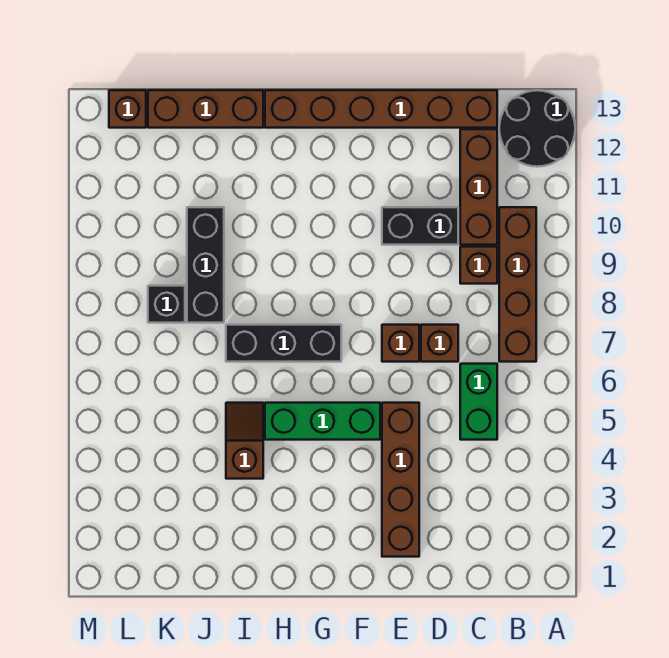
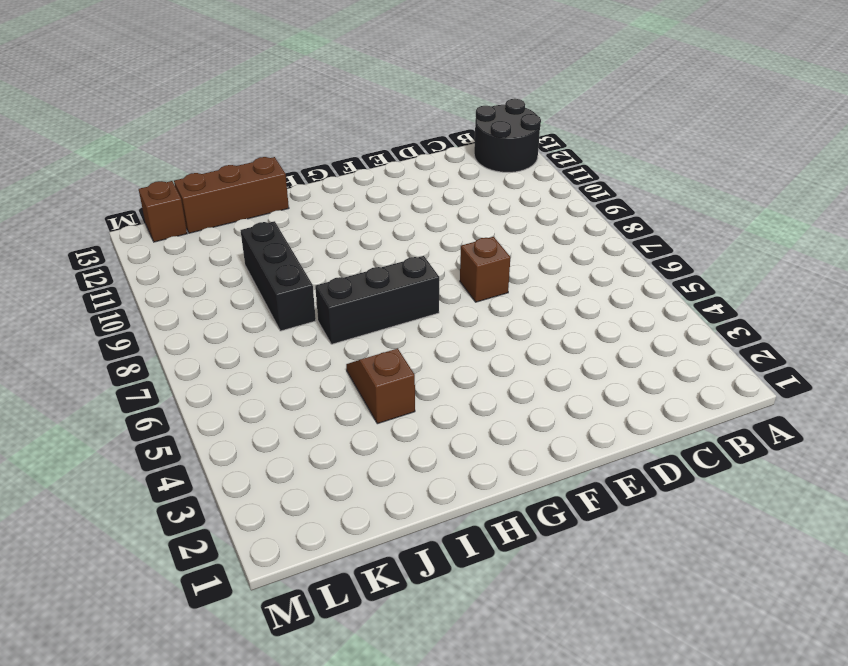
none -> brown 1x4 brick [499,207,536,362]
none -> green 1x2 brick [460,364,497,440]
none -> brown 1x1 brick [460,247,497,284]

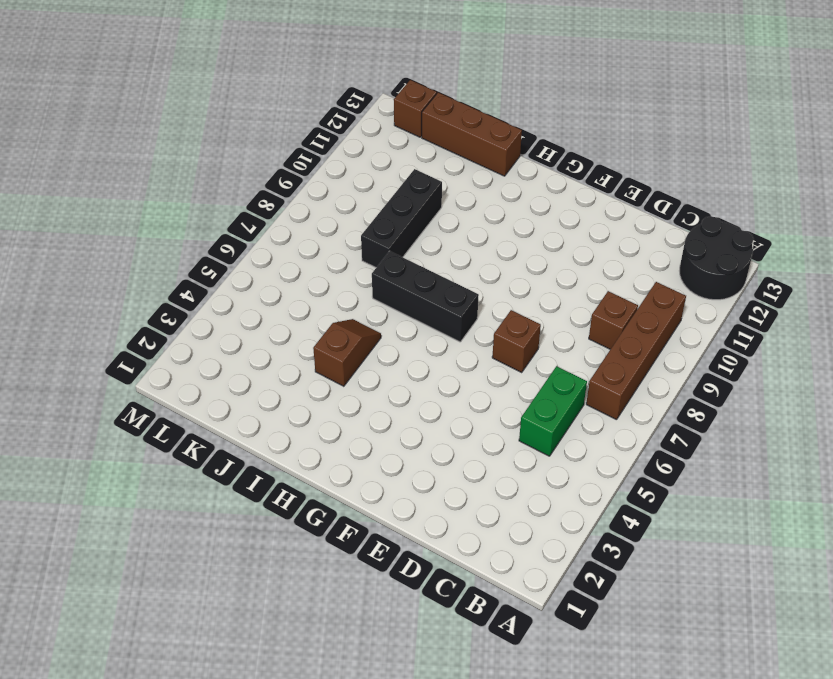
none -> brown 1x3 brick [460,129,497,245]
none -> brown 1x6 brick [265,90,497,128]
none -> brown 1x1 brick [421,325,458,362]

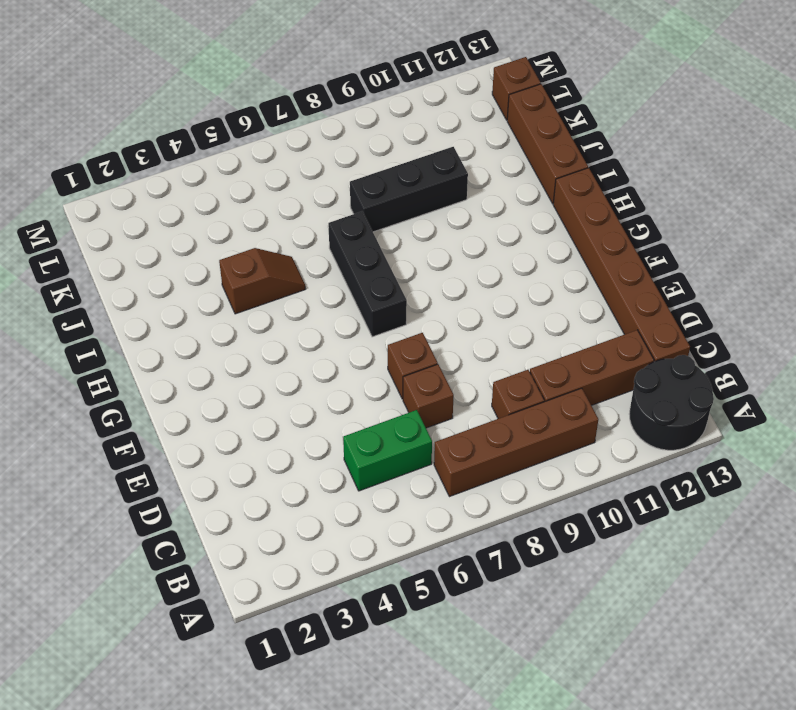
none -> black 1x2 brick [382,207,458,245]
none -> brown 1x4 brick [382,403,419,557]
none -> green 1x3 brick [265,403,380,440]

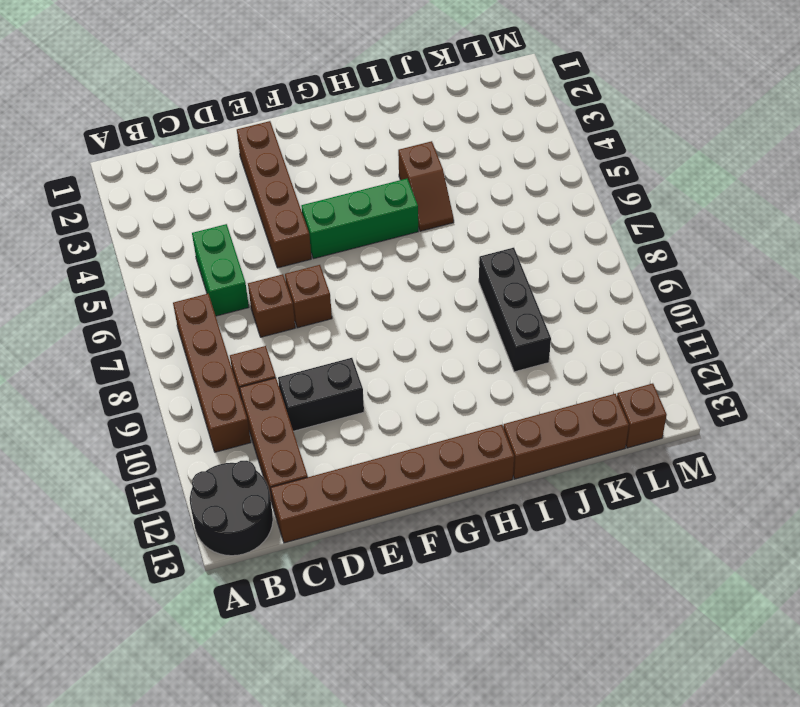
none -> black 1x3 brick [226,325,341,362]
none -> black 1x1 brick [148,286,185,323]

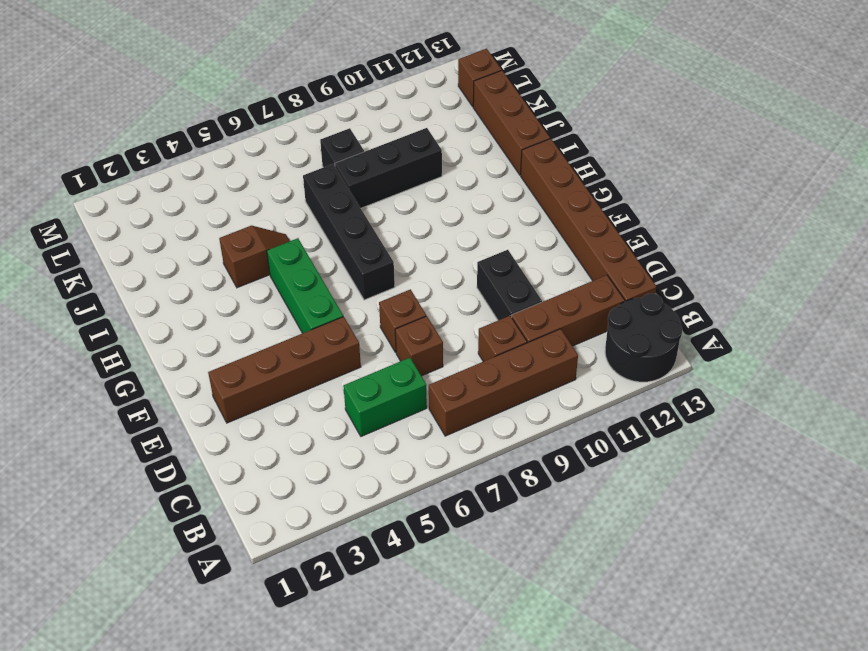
black 1x4 brick [303,164,395,300] -> black 1x3 brick [226,325,341,362]

